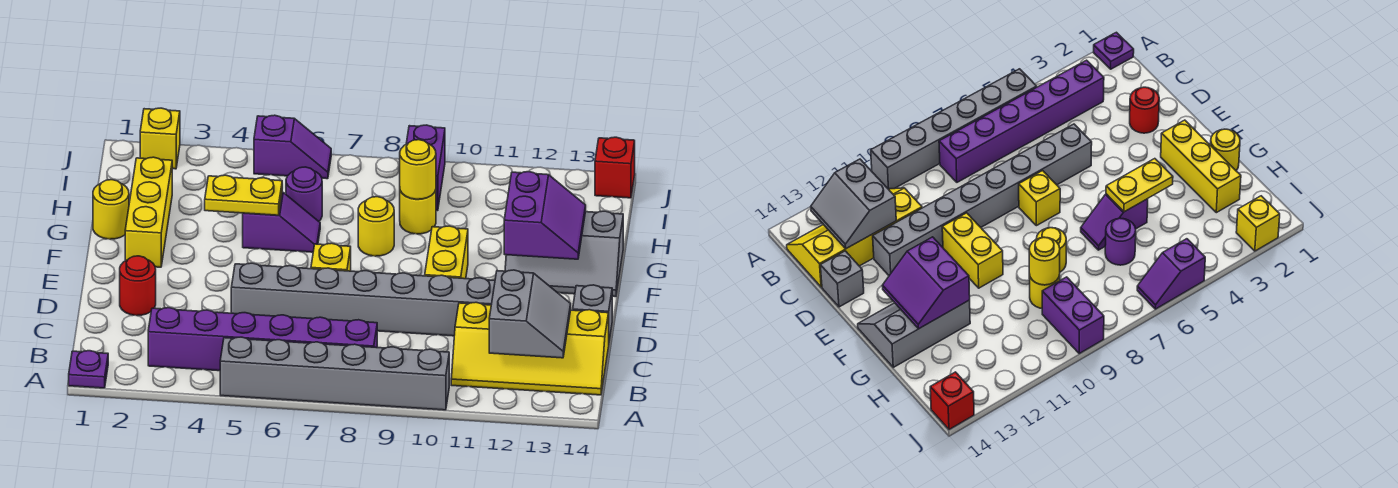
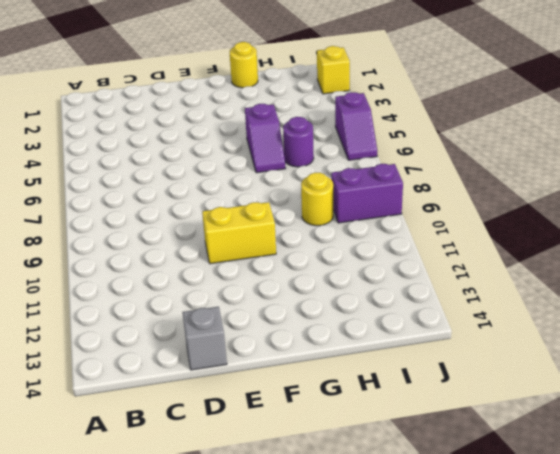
none -> purple 1x1 plate [69,351,108,388]
none -> grey 1x6 brick [220,337,449,410]
none -> purple 1x6 brick [148,308,377,371]

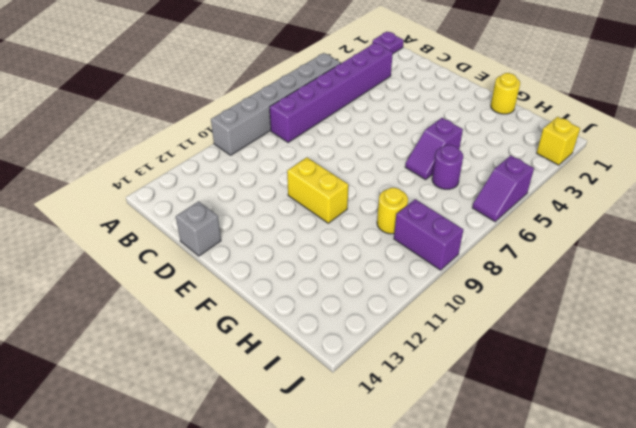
none -> yellow 2x4 slope [451,302,609,395]
none -> red 1x1 round brick [120,256,156,316]
none -> grey 1x8 brick [231,263,495,336]

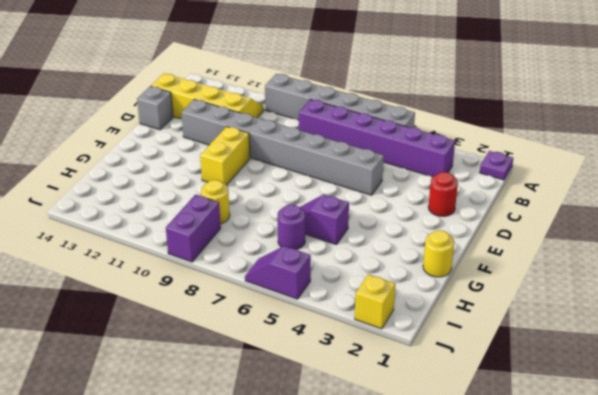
none -> yellow 1x1 brick [311,243,351,271]
none -> yellow 1x3 brick [125,157,172,267]
none -> grey 2x3 slope [505,211,623,297]

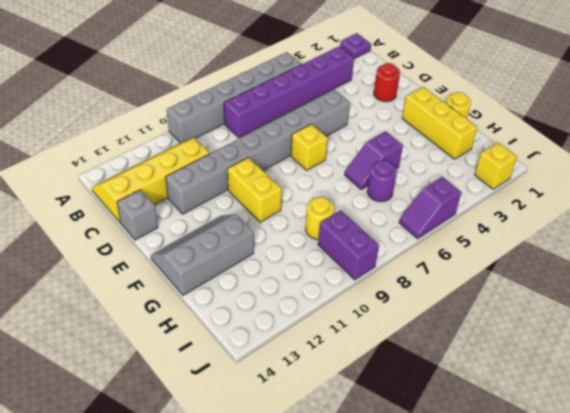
none -> yellow 1x1 round brick [358,197,394,256]
none -> red 1x1 brick [595,137,635,198]
none -> grey 2x2 slope [489,270,571,358]

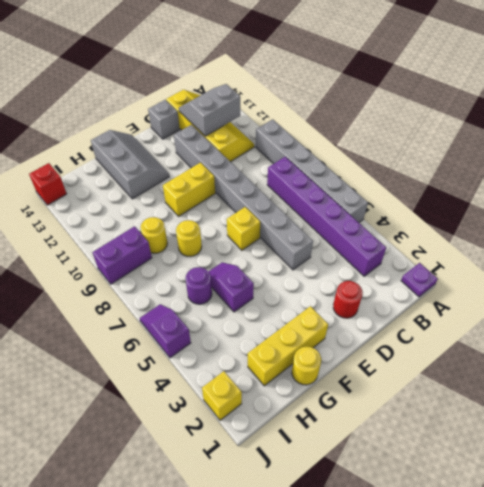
none -> purple 2x2 slope [504,172,586,259]
none -> yellow 1x2 plate [205,175,282,215]
none -> yellow 1x1 round brick [400,140,436,199]

